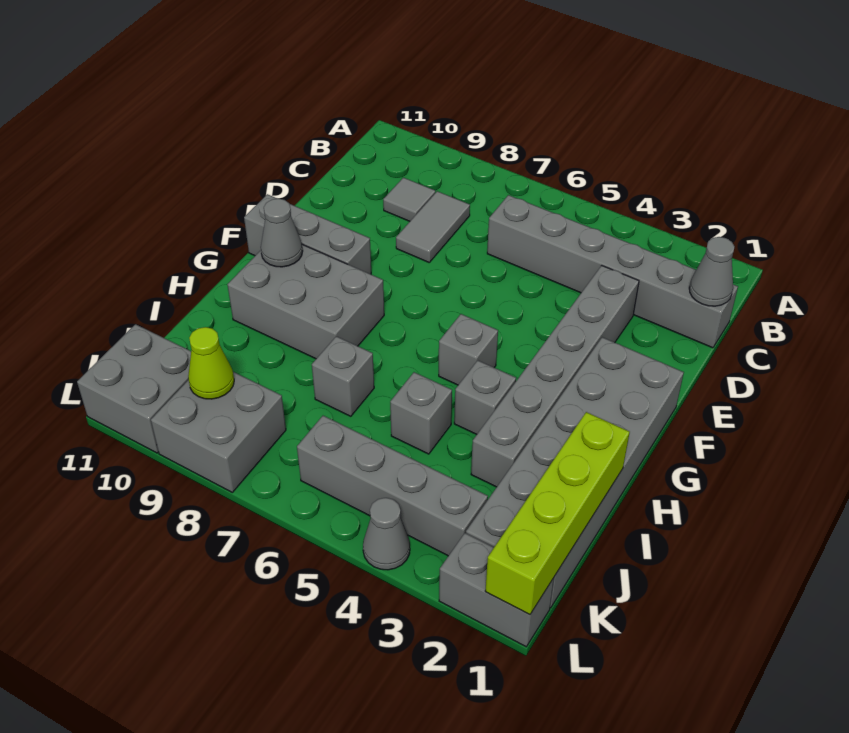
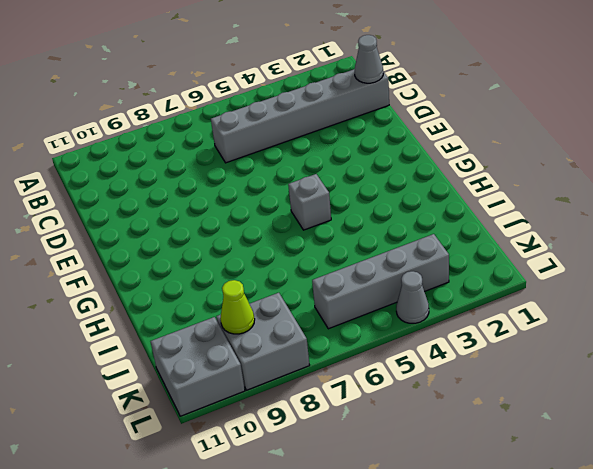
none -> grey 1x2 tile [396,191,470,262]
none -> grey 1x1 tile [383,178,435,221]
none -> grey 1x6 brick [471,266,639,487]

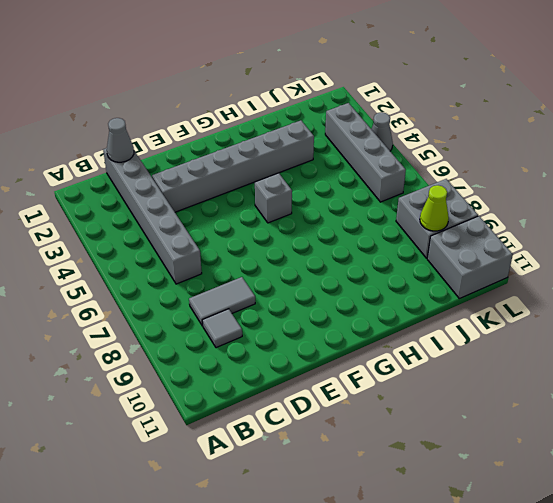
none -> grey 2x6 brick [466,337,684,608]
none -> grey 1x3 brick [244,194,371,274]
none -> grey 2x3 brick [227,244,384,359]

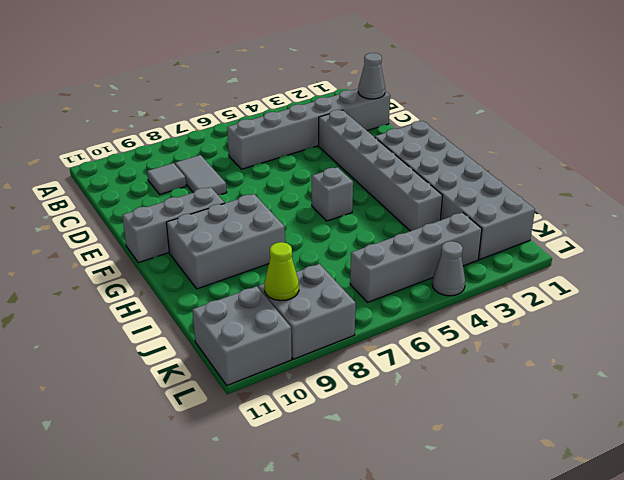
none -> grey 1x1 brick [454,360,516,434]
none -> grey 1x1 brick [390,372,452,454]
none -> grey 1x1 brick [312,336,374,416]

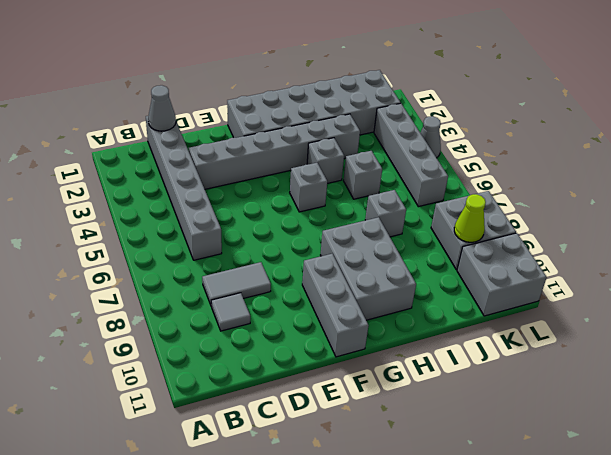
none -> grey 1x2 brick [439,533,554,647]
none -> grey 1x1 cone [261,199,303,267]
none -> lime 1x4 brick [485,412,630,615]

